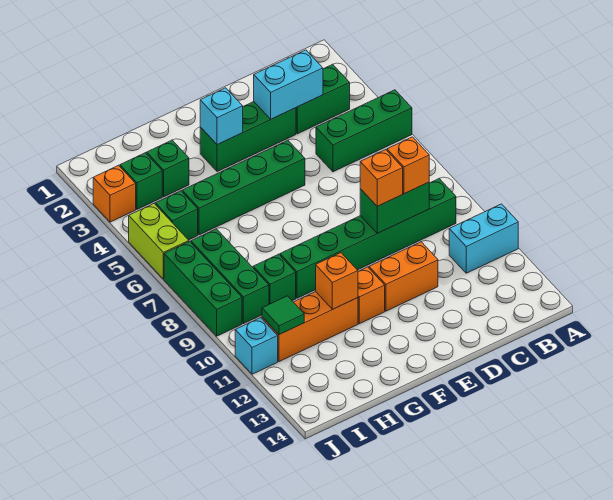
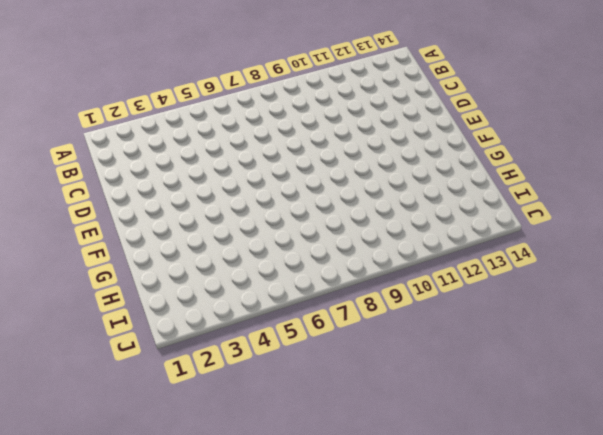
none -> green 1x3 brick [316,90,412,172]
none -> cyan 1x2 brick [449,204,518,273]
none -> green 1x2 brick [296,64,350,134]

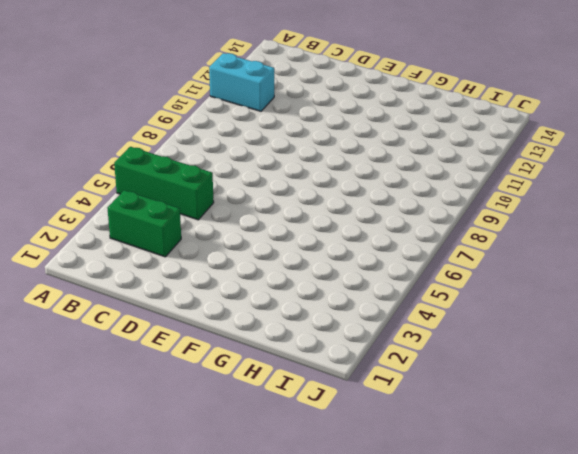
none -> green 1x6 brick [280,179,456,298]
none -> green 1x3 brick [200,102,296,172]
none -> orange 1x2 brick [369,242,438,311]

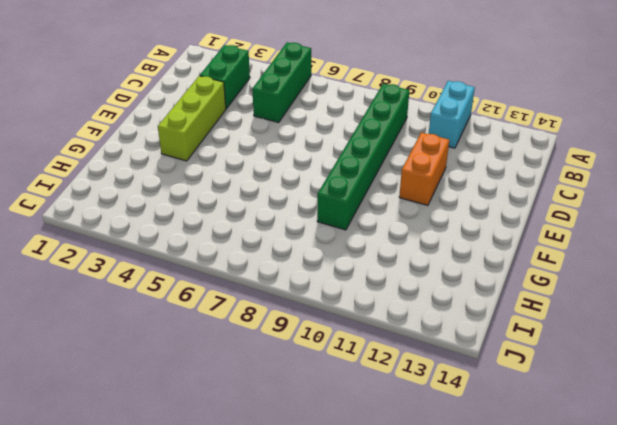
lime 1x3 brick [158,76,226,161] -> green 1x3 brick [200,102,296,172]
none -> green 1x4 brick [182,140,305,235]
none -> orange 1x1 brick [358,267,385,324]
none -> orange 1x3 brick [262,292,358,362]

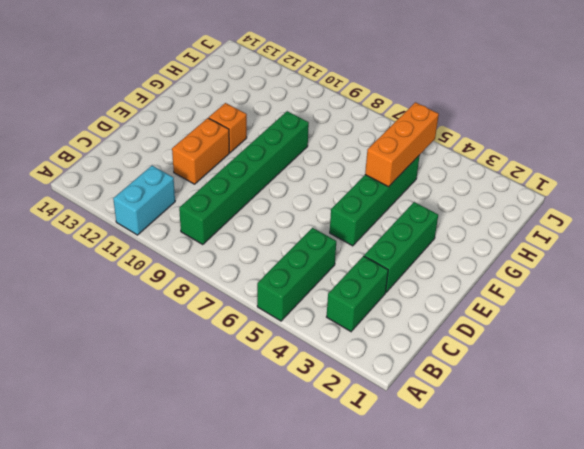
orange 1x3 brick [365,102,439,187] -> orange 1x3 brick moved to [262,292,358,362]
none -> green 1x1 brick [147,140,189,197]
none -> green 1x1 brick [253,254,296,304]
none -> green 1x1 brick [120,153,162,209]

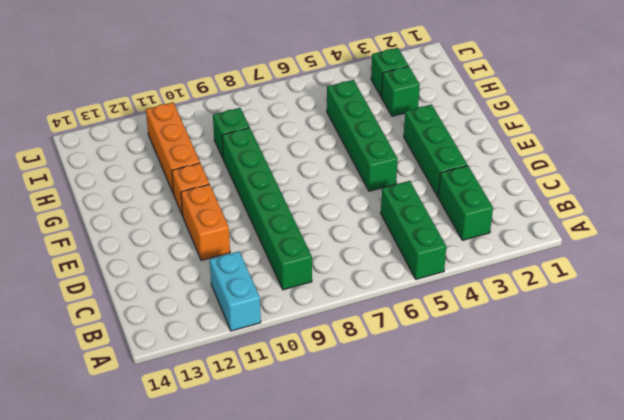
none -> green 1x1 brick [155,191,198,240]
none -> green 1x3 brick [191,229,269,324]
none -> orange 1x1 brick [93,165,136,222]

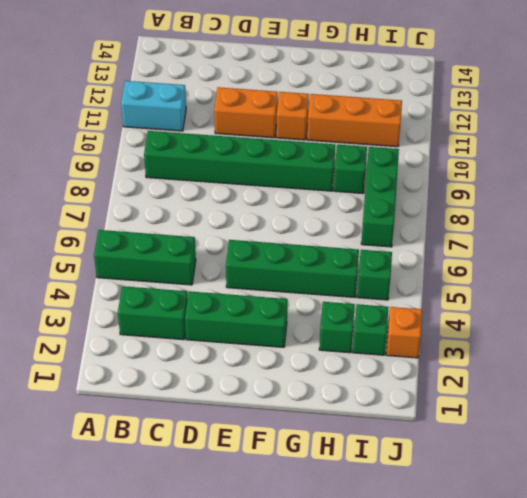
none -> lime 1x2 brick [129,204,189,279]
none -> green 1x3 brick [164,241,242,336]
none -> cyan 1x1 brick [235,318,278,374]

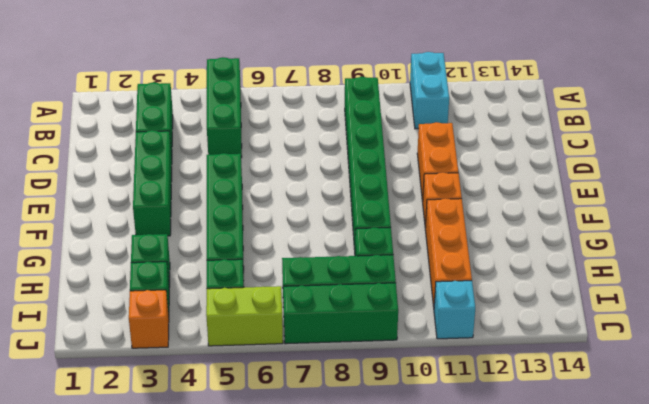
none -> cyan 1x2 brick [254,50,323,119]
none -> green 1x2 brick [360,182,429,233]
none -> cyan 1x1 brick [200,88,243,145]

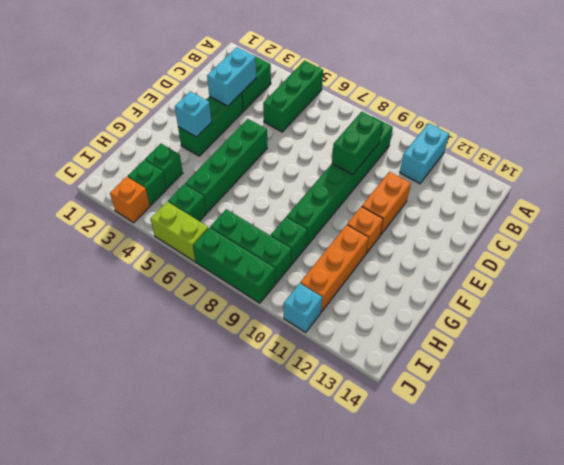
none -> orange 1x1 brick [316,253,358,309]
none -> green 1x1 tile [262,296,304,335]
none -> orange 1x1 brick [387,137,429,194]

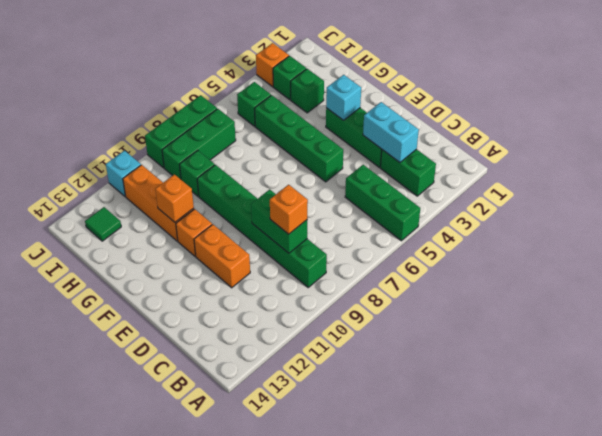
green 1x1 tile [85,207,121,241] -> green 1x1 tile moved to [262,296,304,335]
none -> cyan 1x2 brick [449,204,518,273]
none -> lime 1x2 brick [129,204,189,279]
none -> orange 1x1 brick [360,150,403,206]

